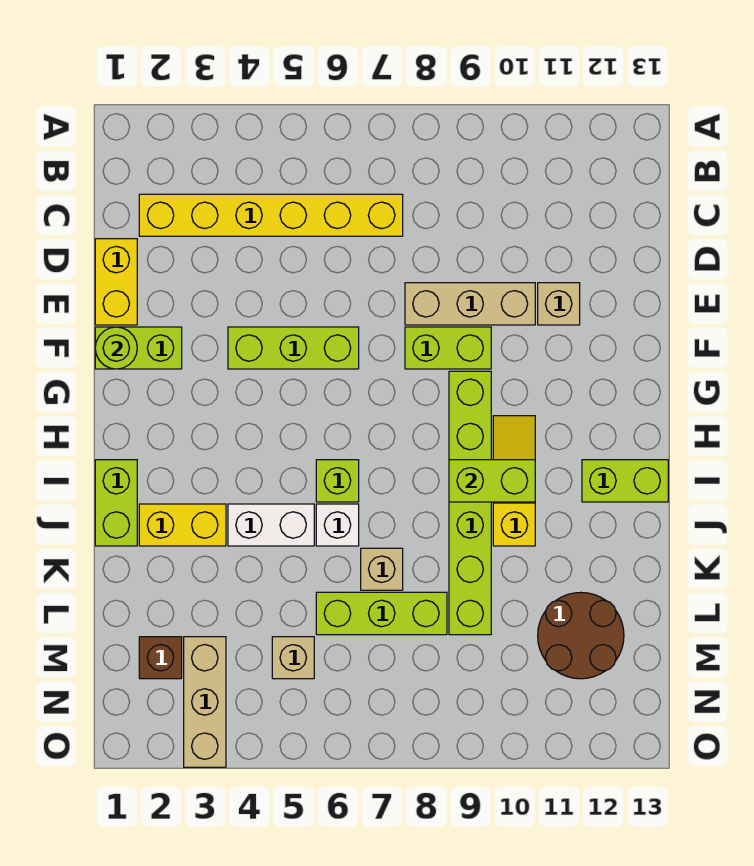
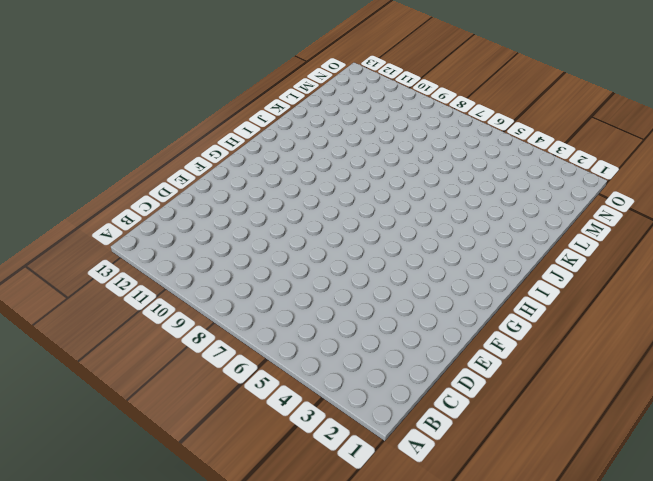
none -> yellow 1x6 brick [139,194,403,236]
none -> yellow 1x2 brick [95,239,137,325]
none -> tan 1x3 brick [405,283,535,325]

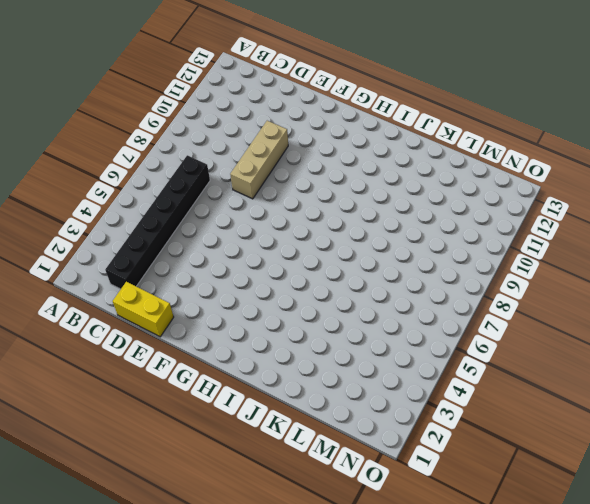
black 1x6 brick [105,155,210,289] -> yellow 1x6 brick [139,194,403,236]
none -> tan 1x1 brick [538,283,580,325]
none -> lime 1x2 brick [95,327,182,369]
none -> lime 1x3 brick [228,327,359,369]

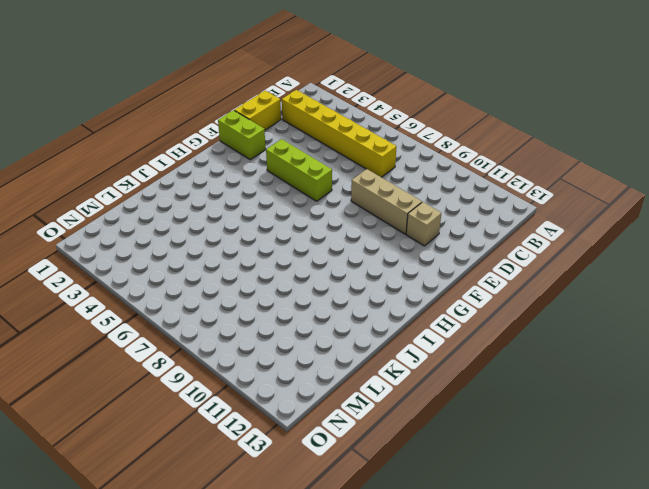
none -> lime 1x2 brick [405,327,491,369]
none -> lime 1x6 brick [449,371,491,635]
none -> yellow 1x3 slope [493,416,535,546]

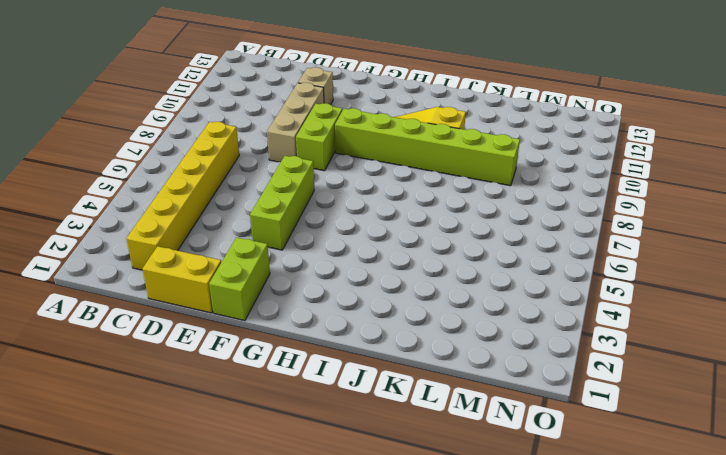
none -> lime 1x2 brick [95,460,137,546]
none -> lime 1x1 brick [316,460,359,502]
none -> lime 1x2 brick [582,460,668,502]

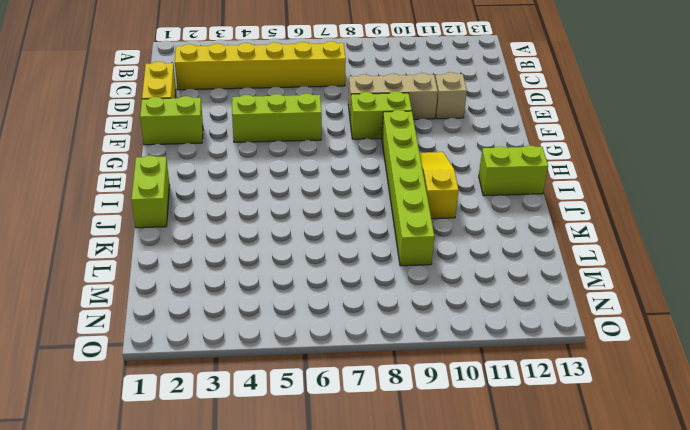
none -> lime 1x1 brick [316,460,359,502]
none -> yellow 1x2 brick [139,504,226,546]
none -> white 1x2 brick [228,504,314,546]

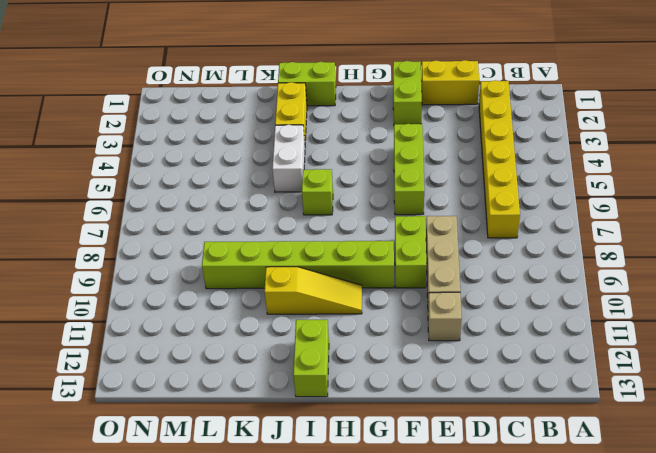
none -> white 1x1 brick [316,504,359,546]
none -> tan 1x1 brick [361,548,403,590]
none -> lime 1x3 brick [316,592,447,635]

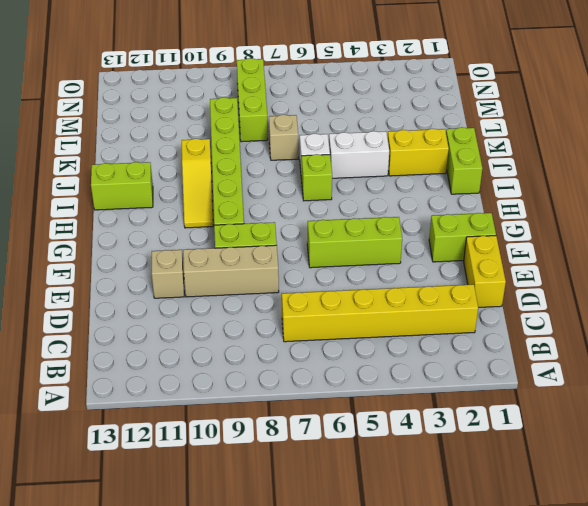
lime 1x3 brick [237,58,268,142] -> lime 1x3 brick turned to [316,592,447,635]
none -> brown 2x2 round brick [538,592,624,679]
none -> brown 1x1 brick [139,637,182,679]
none -> tan 1x3 brick [184,637,226,767]

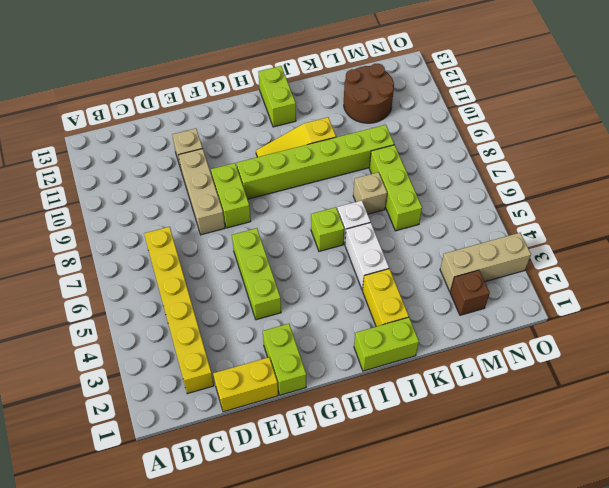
none -> tan 1x1 brick [272,637,314,679]
none -> lime 1x1 round brick [95,327,137,369]
none -> lime 1x2 brick [449,460,535,502]

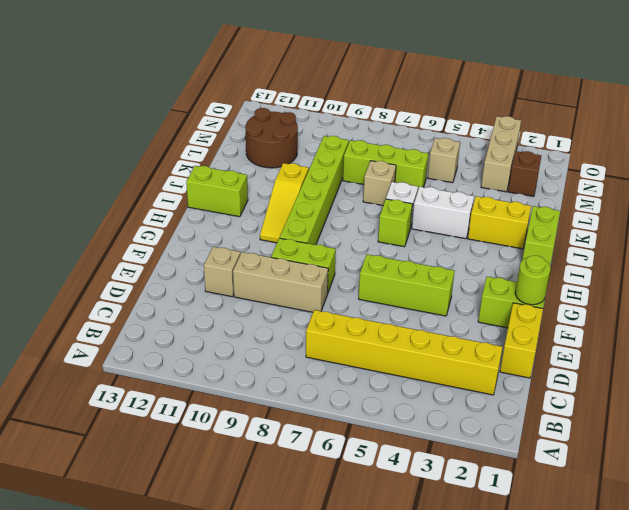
none -> lime 1x2 brick [449,460,535,502]

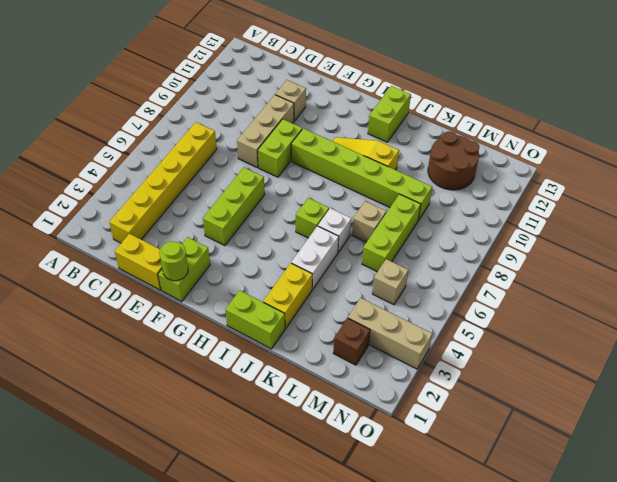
none -> lime 1x2 brick [449,460,535,502]

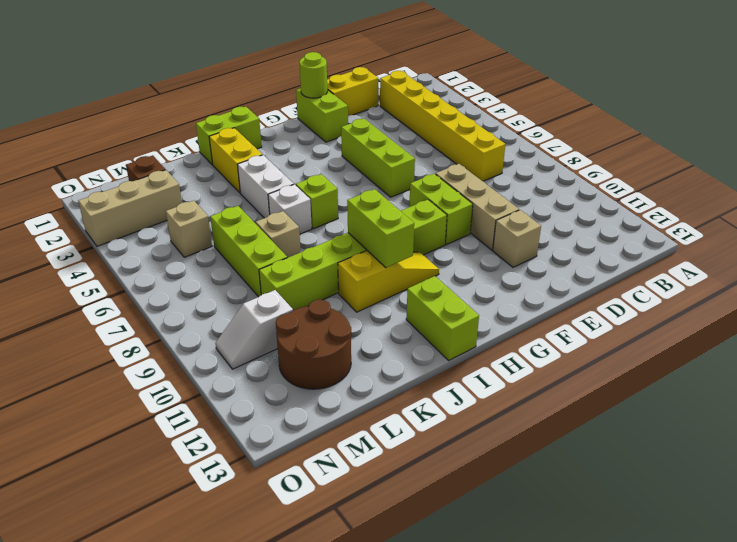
white 1x2 slope [215,290,293,369] -> none

